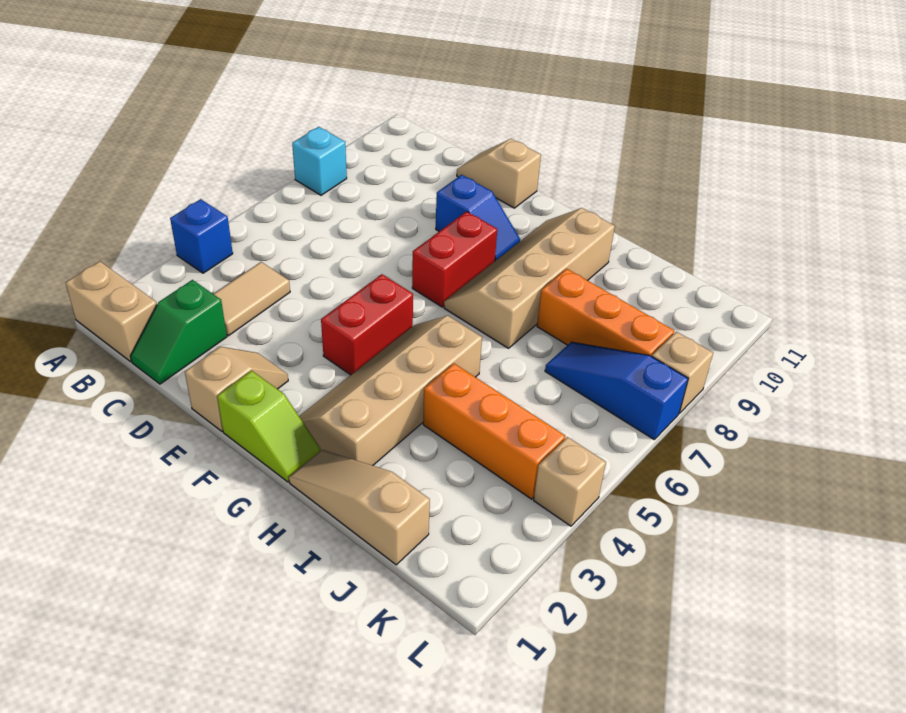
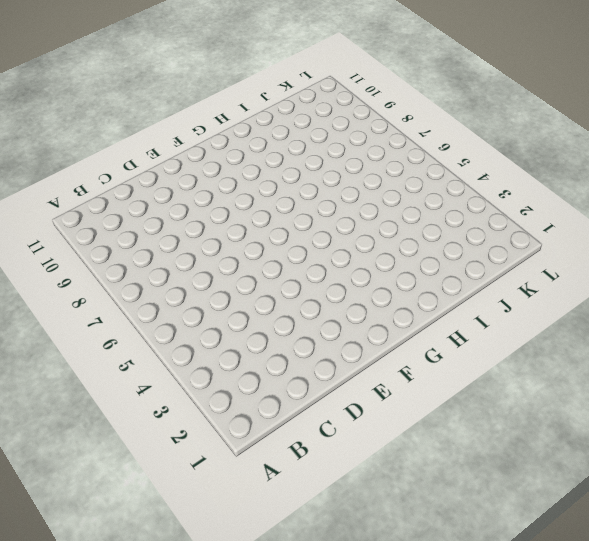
none -> tan 1x2 brick [66,261,157,362]
none -> blue 1x1 brick [170,199,233,273]
none -> cyan 1x1 brick [292,127,347,195]

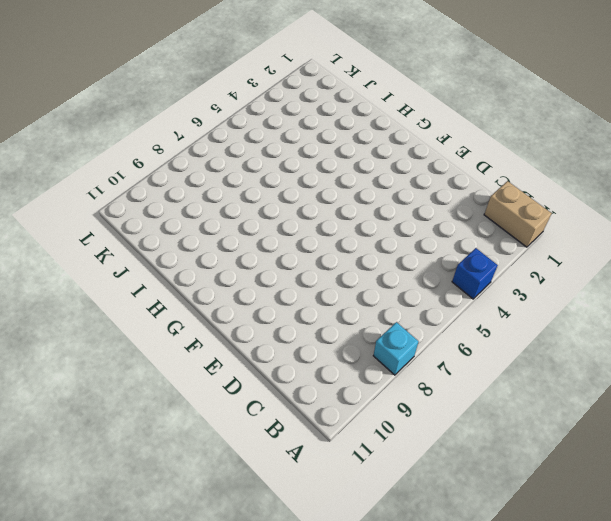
none -> green 1x2 slope [131,280,227,384]
none -> tan 1x2 tile [214,262,290,336]
none -> tan 1x2 slope [457,139,541,208]

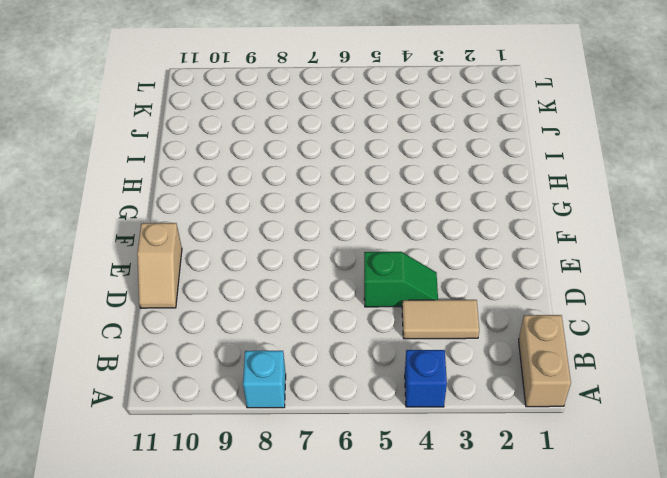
green 1x2 slope [364,252,438,307] -> green 1x2 slope moved to [131,280,227,384]
none -> tan 1x2 slope [185,347,288,431]
none -> blue 1x2 slope [436,175,520,261]
none -> lime 1x2 slope [217,371,321,482]

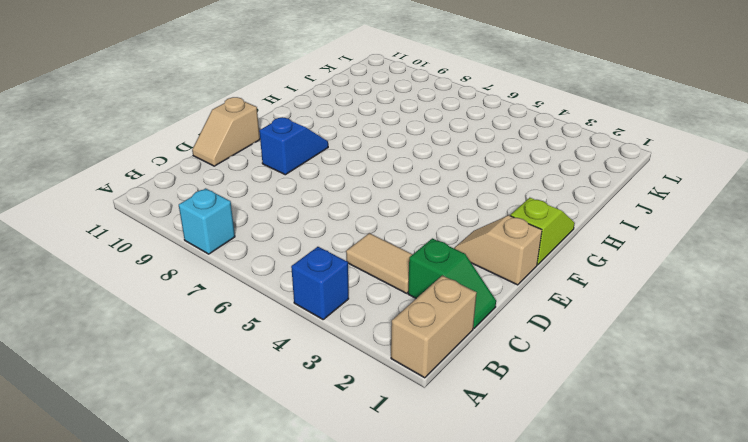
none -> red 1x2 brick [321,274,413,375]
none -> red 1x2 brick [412,211,497,307]
none -> tan 2x4 slope [299,316,482,466]

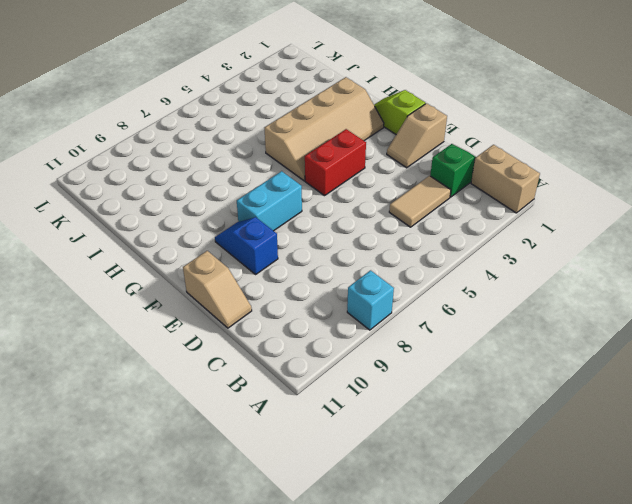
cyan 1x2 brick [237,171,302,231] -> red 1x2 brick [412,211,497,307]
none -> blue 1x1 brick [170,199,233,273]
none -> tan 2x4 slope [444,208,615,348]
none -> tan 1x3 slope [289,450,430,565]

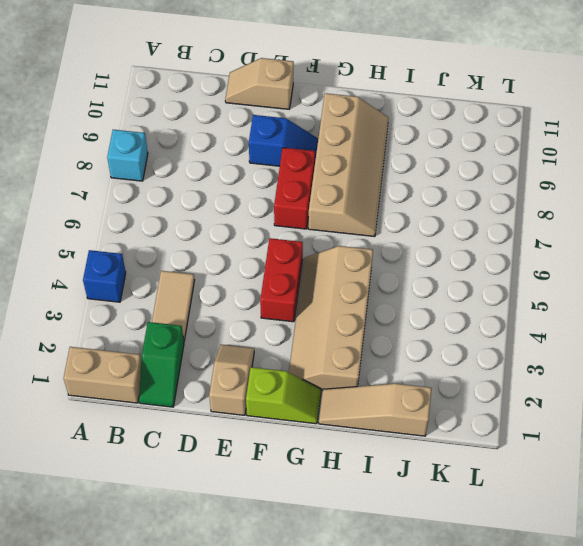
tan 2x4 slope [308,93,389,237] -> tan 2x4 slope turned to [444,208,615,348]
none -> orange 1x3 brick [423,363,565,499]
none -> orange 1x3 brick [537,269,674,356]
none -> blue 1x3 slope [545,342,688,439]

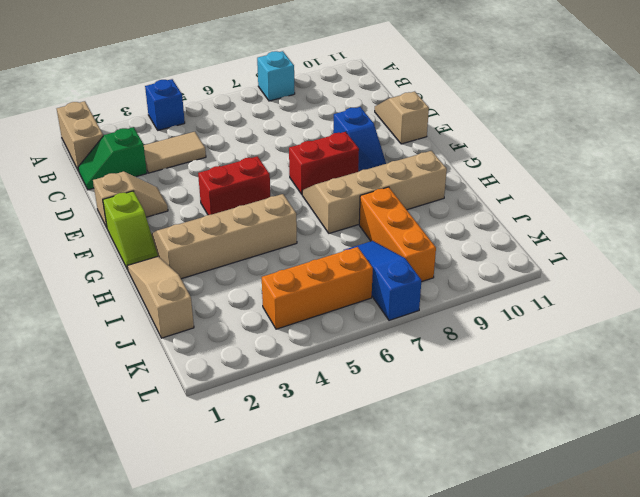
orange 1x3 brick [262,247,373,329] -> orange 1x3 brick turned to [423,363,565,499]
none -> tan 1x1 brick [534,437,606,526]
none -> tan 1x1 brick [652,332,713,413]

